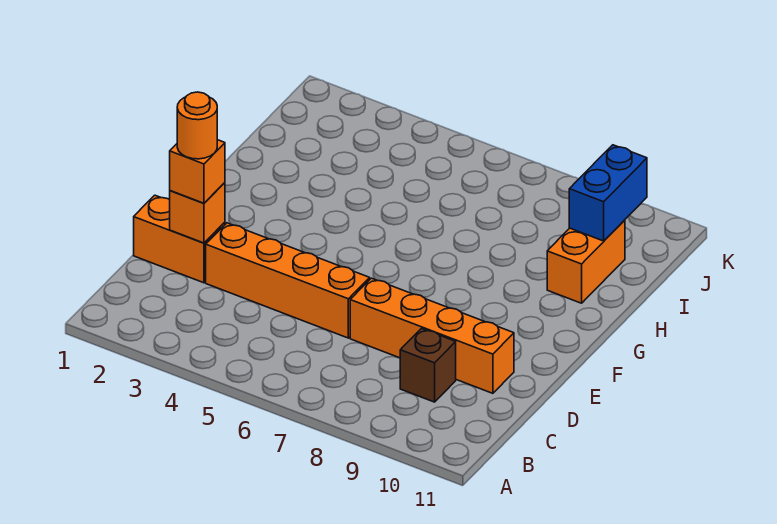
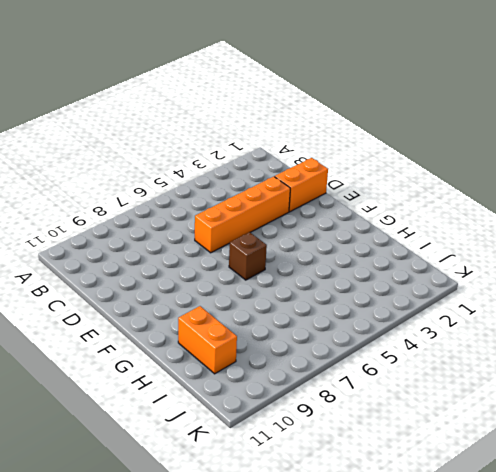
brown 1x1 brick [229,232,267,280] -> brown 1x1 brick moved to [400,329,456,402]
none -> orange 1x4 brick [350,278,514,393]
none -> orange 1x1 brick [170,183,225,243]

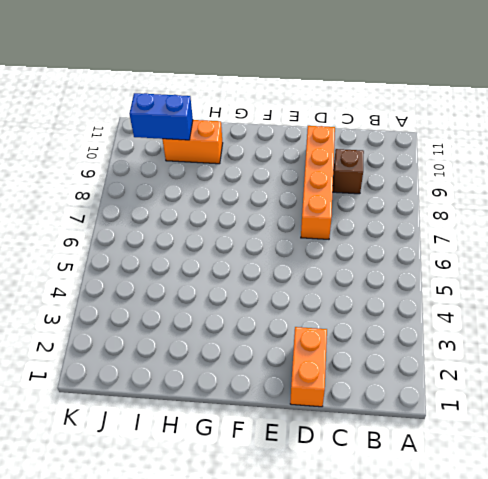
none -> orange 1x4 brick [206,223,370,338]
none -> orange 1x1 brick [170,183,225,243]

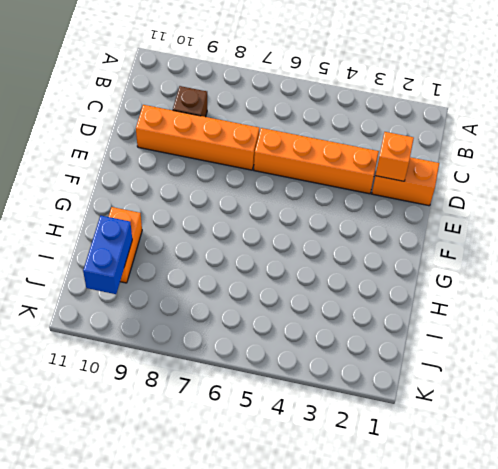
none -> orange 1x1 brick [170,140,225,203]
none -> orange 1x1 round brick [177,92,217,159]

